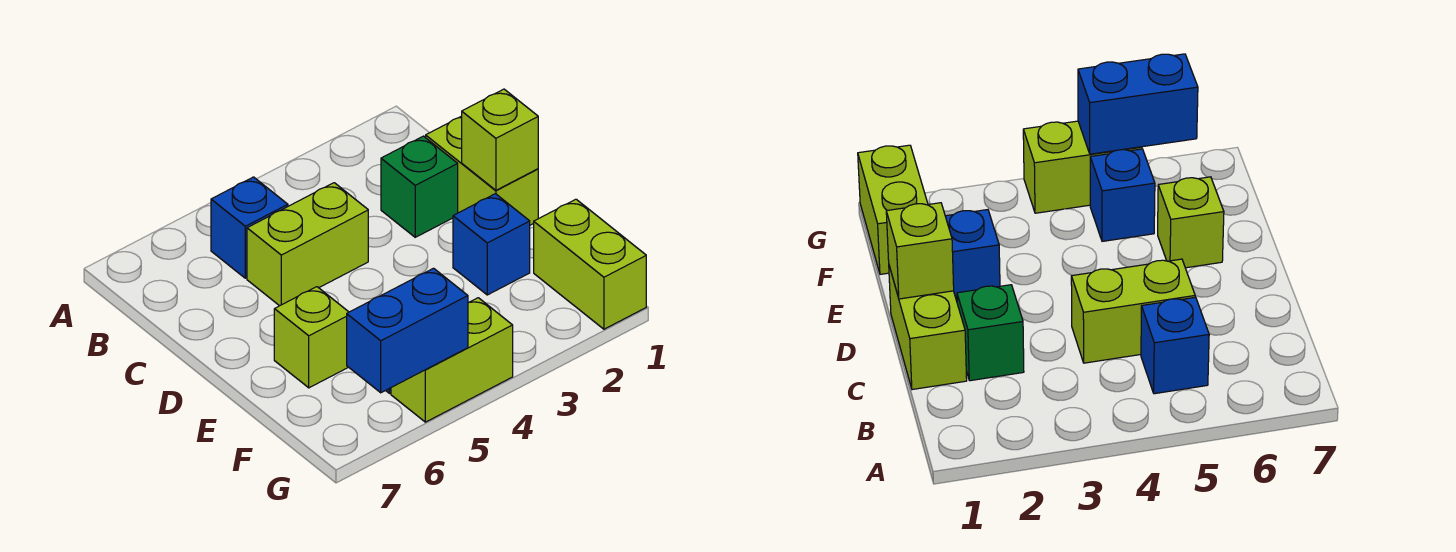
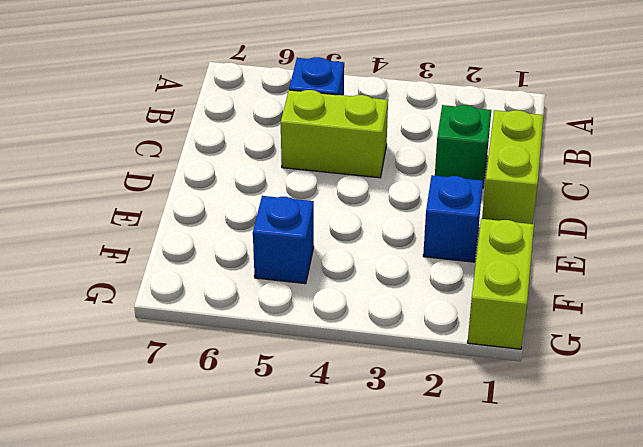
none -> lime 1x1 brick [274,287,348,388]
none -> lime 1x2 brick [391,298,513,422]

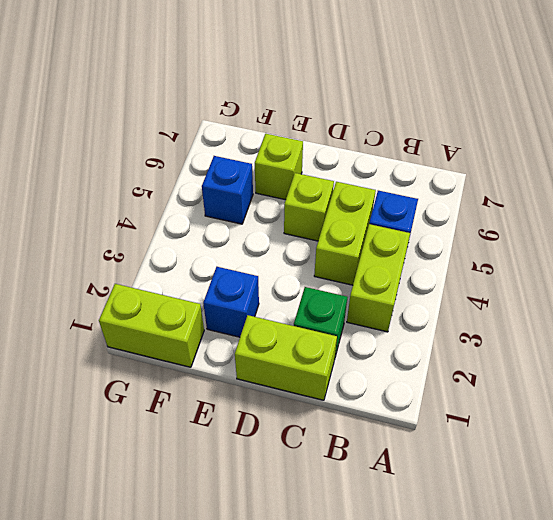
lime 1x2 brick [347,224,410,332] -> lime 1x2 brick moved to [391,298,513,422]
lime 1x1 brick [284,173,334,241] -> lime 1x1 brick moved to [462,89,538,190]
none -> blue 1x2 brick [347,268,468,393]

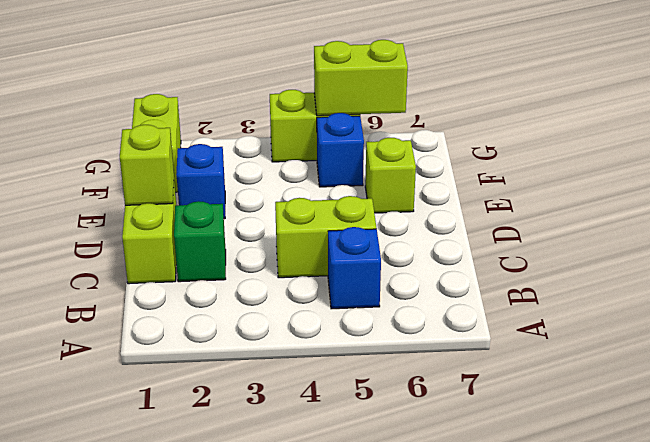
lime 1x2 brick [314,40,408,116] -> blue 1x2 brick [347,268,468,393]

